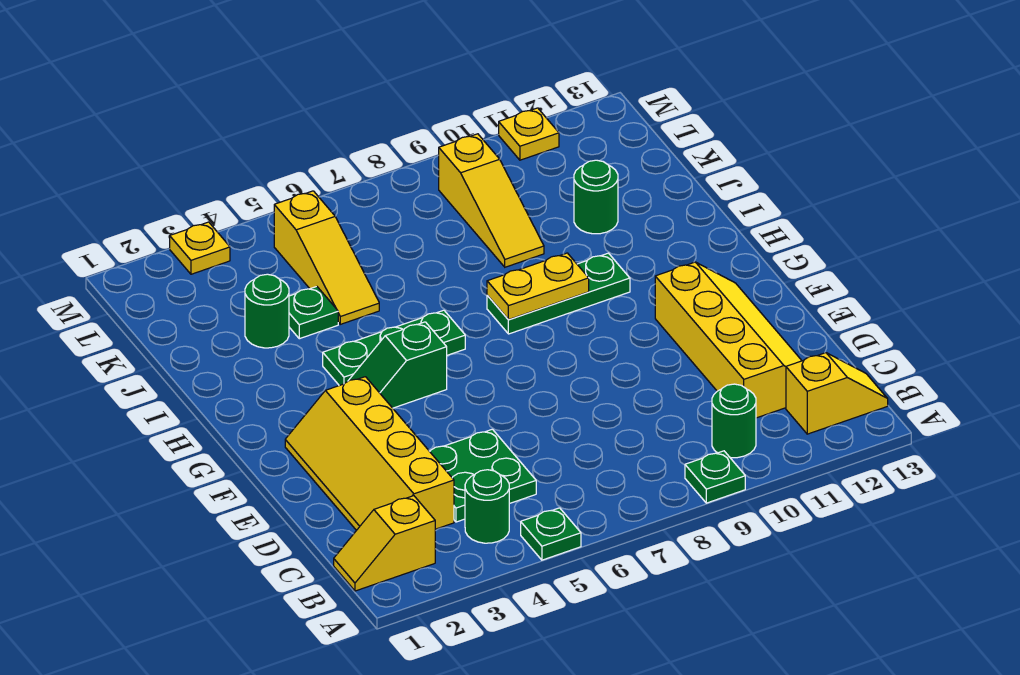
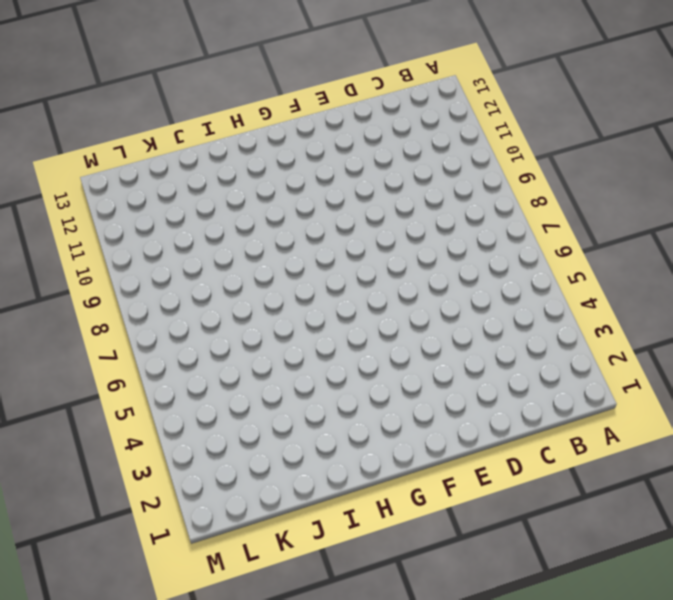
none -> green 1x1 plate [521,508,581,560]
none -> green 1x1 plate [685,451,745,503]
none -> yellow 1x2 slope [334,496,435,591]

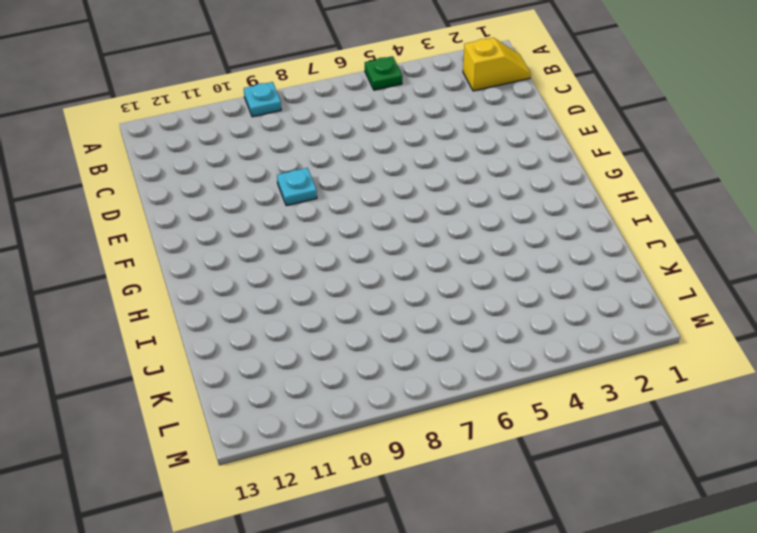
cyan 1x1 plate [244,82,281,117] -> green 1x1 plate [685,451,745,503]
cyan 1x1 plate [277,168,317,206] -> none
none -> green 1x1 round brick [465,470,509,543]
none -> green 1x1 round brick [712,384,756,458]
none -> yellow 1x2 slope [786,353,888,434]

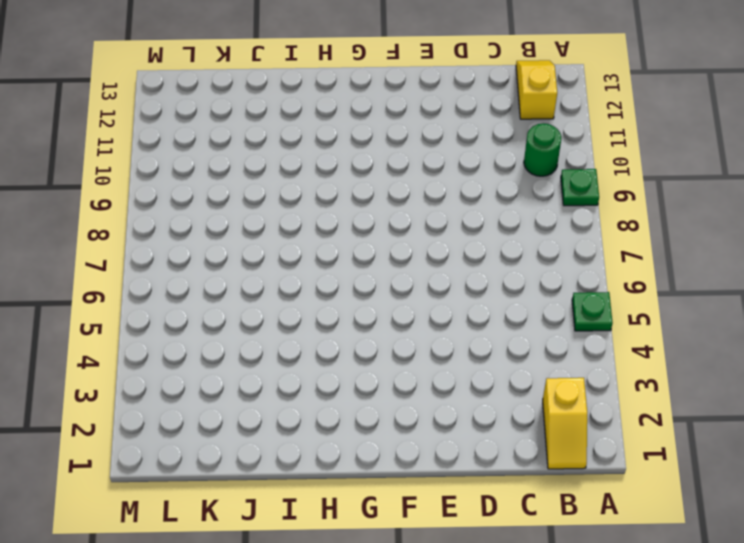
none -> green 1x1 round brick [465,470,509,543]
none -> yellow 2x4 slope [285,377,454,530]
none -> green 2x2 plate [430,429,536,522]

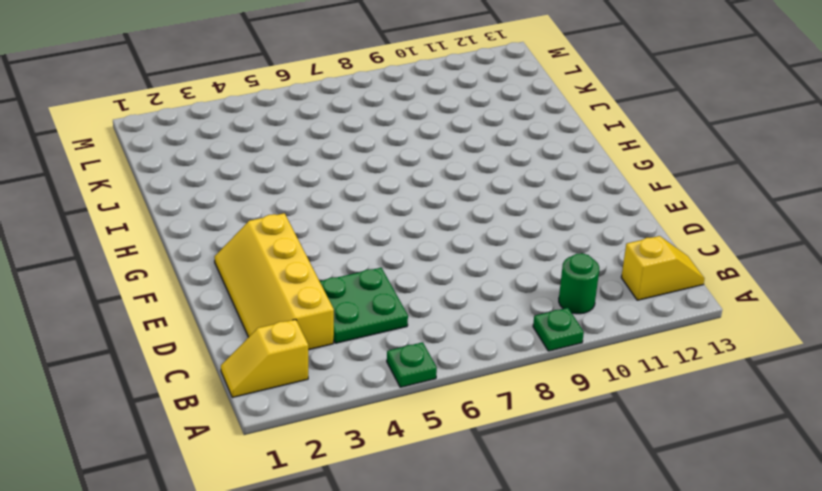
none -> green 1x1 round brick [465,470,509,543]
none -> yellow 2x4 slope [655,262,802,418]
none -> green 1x2 slope [348,322,447,408]

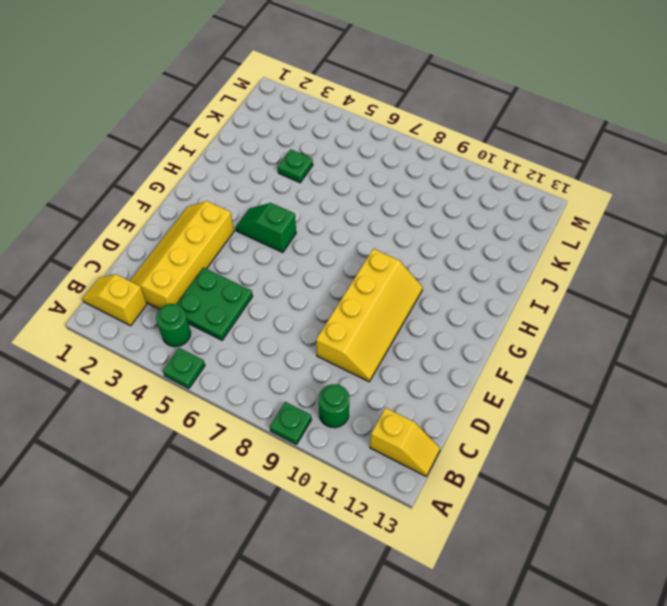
yellow 2x4 slope [316,249,423,382] -> yellow 2x4 slope moved to [655,262,802,418]
none -> green 1x3 plate [323,310,465,386]
none -> green 1x3 plate [487,253,630,334]
none -> green 1x1 round brick [245,274,289,348]

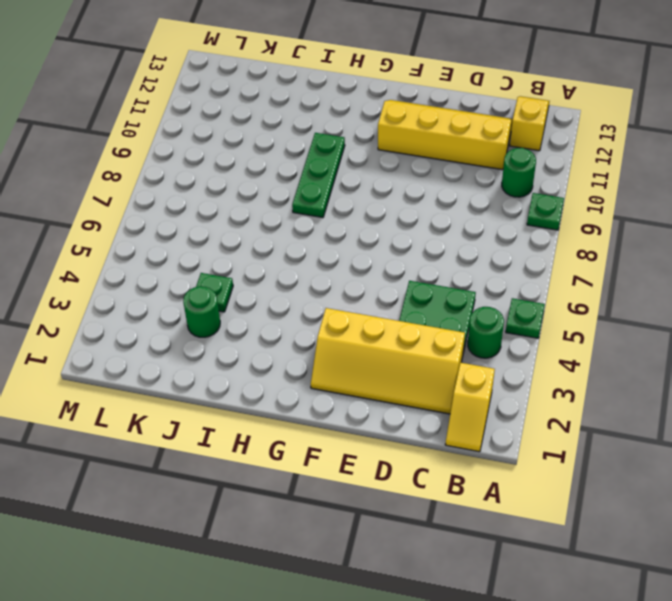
none -> green 1x2 slope [348,322,447,408]
none -> green 1x3 plate [323,310,465,386]
none -> yellow 1x3 slope [274,191,379,324]

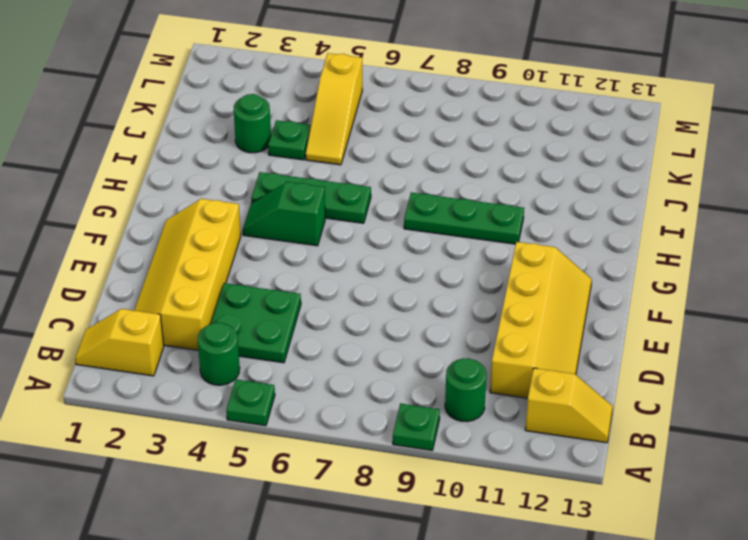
none -> yellow 1x3 slope [439,134,544,267]
none -> green 1x1 round brick [574,160,618,234]
none -> yellow 1x1 plate [170,222,230,274]

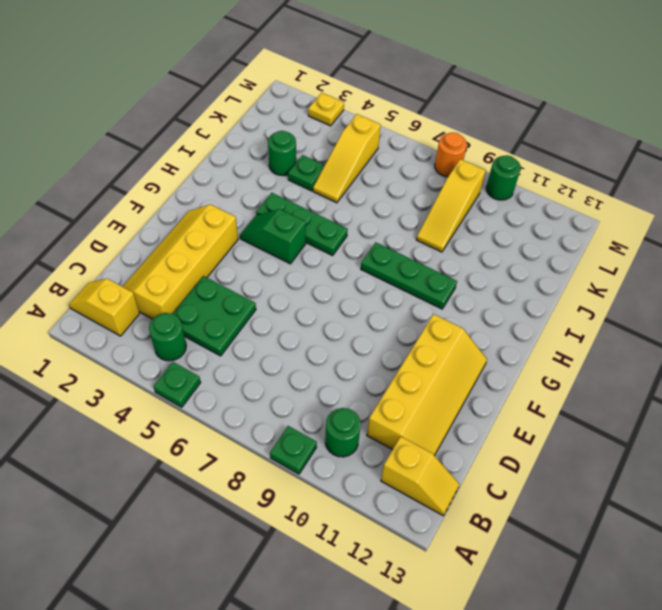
orange 1x1 round brick [435,132,467,177] -> none
green 1x1 round brick [486,155,521,200] -> green 1x1 round brick moved to [574,160,618,234]
none -> yellow 1x1 plate [499,108,559,160]
none -> yellow 1x2 plate [487,253,589,320]

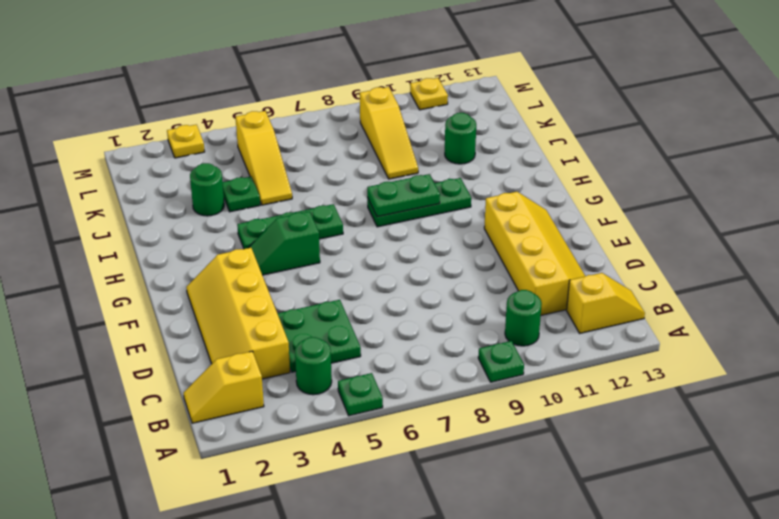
green 1x2 plate [367,174,440,217] -> yellow 1x2 plate [487,253,589,320]

